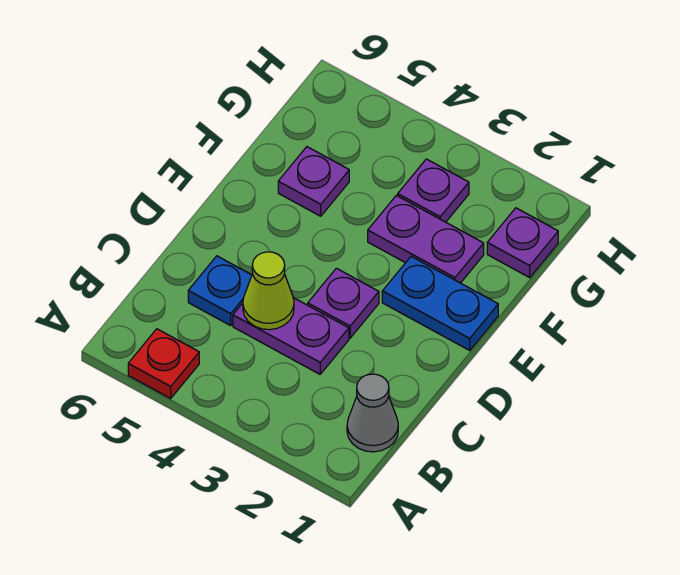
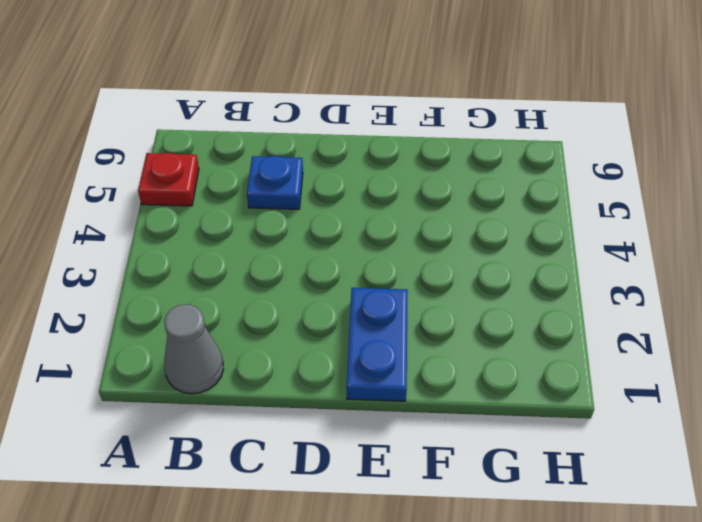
none -> purple 1x2 plate [233,298,349,374]
none -> purple 1x1 plate [308,268,379,338]

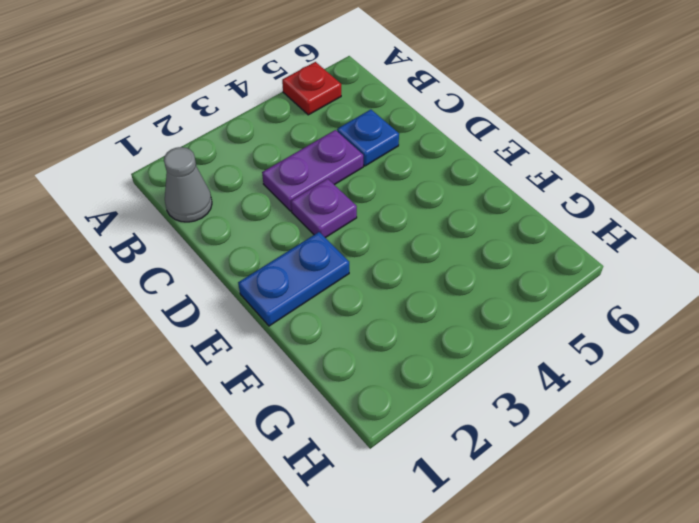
none -> purple 1x2 plate [368,195,484,283]
none -> purple 1x1 plate [278,147,349,216]

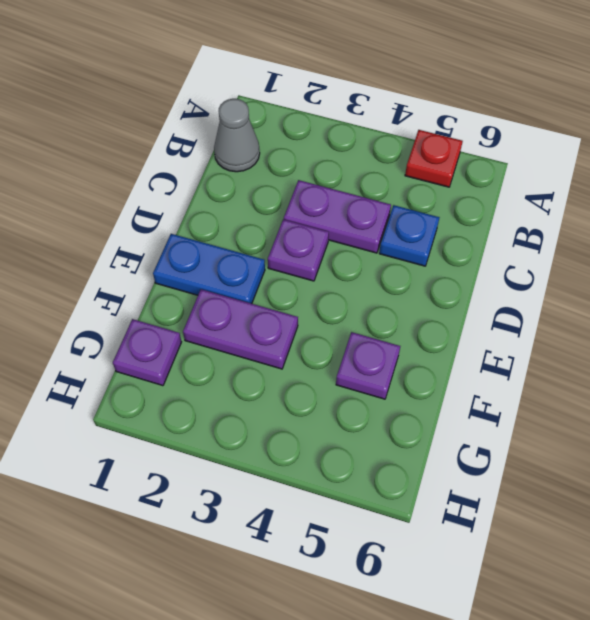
none -> purple 1x1 plate [398,159,469,222]
none -> lime 1x1 cone [243,252,294,330]

